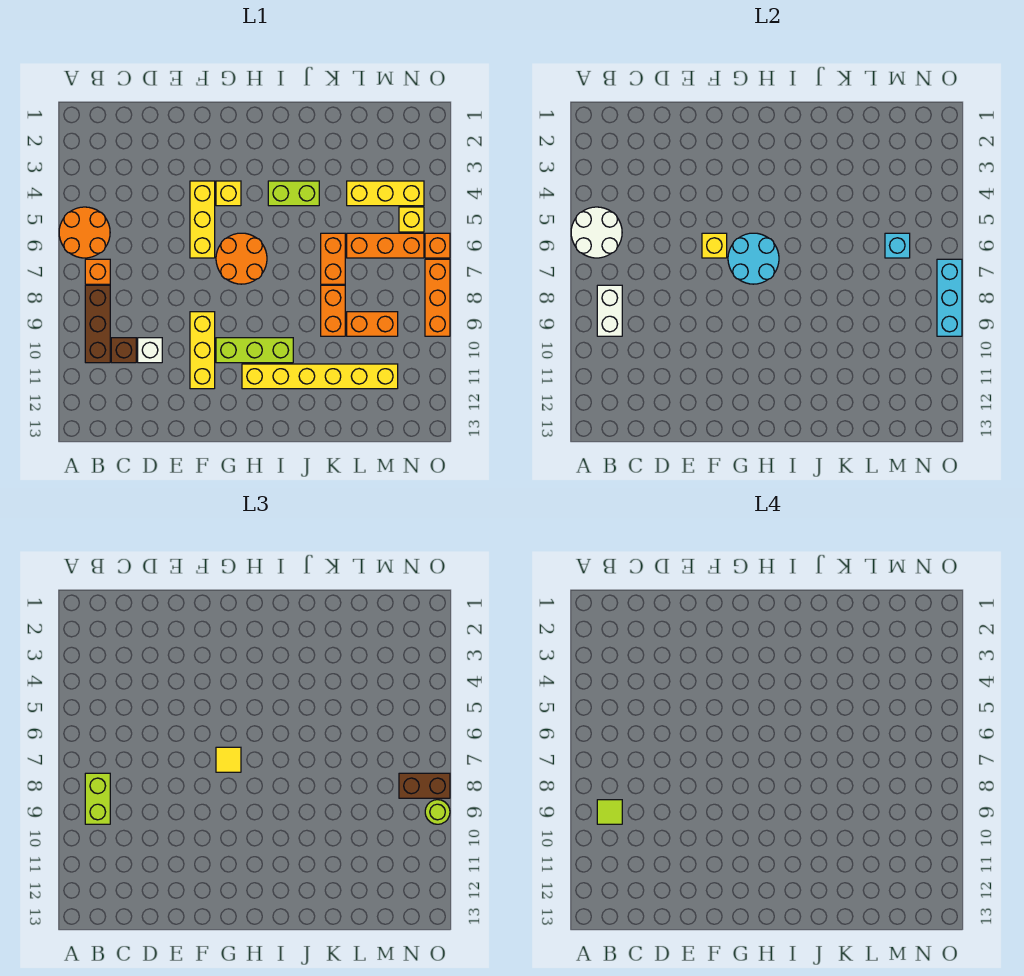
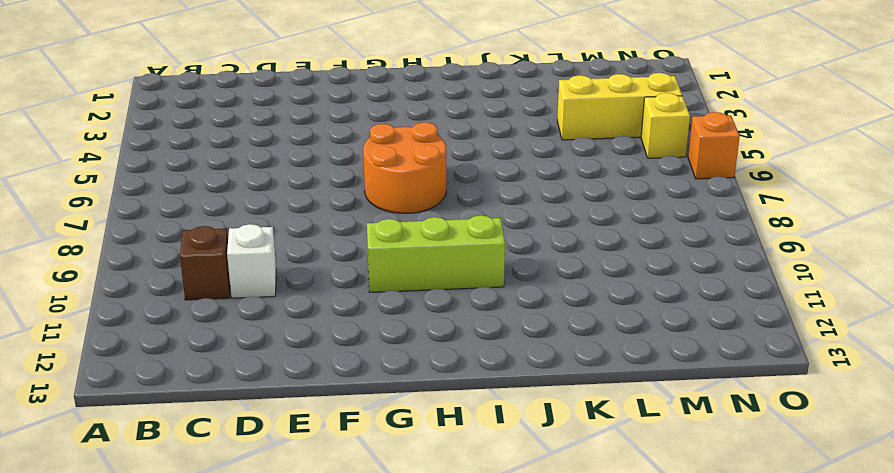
none -> orange 2x2 round brick [59,207,110,258]
none -> orange 1x1 brick [85,259,110,284]
none -> brown 1x3 brick [85,285,110,363]
none -> yellow 1x3 brick [190,181,215,258]

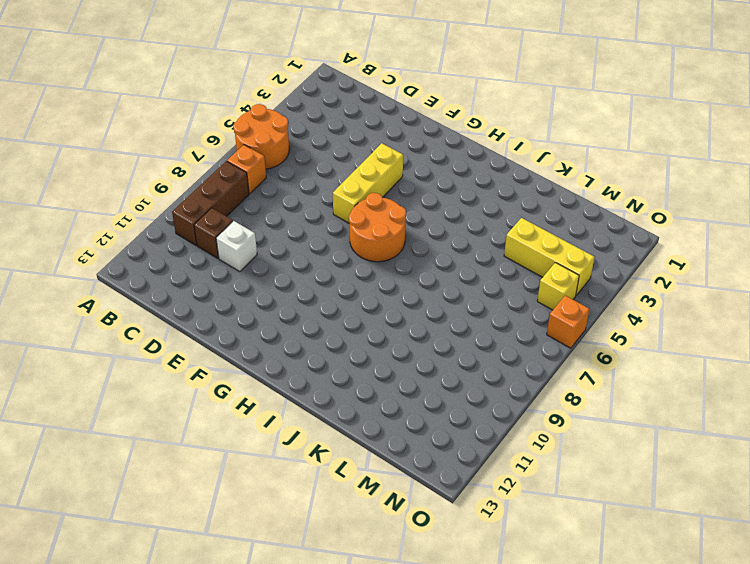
none -> yellow 1x3 brick [190,312,215,389]
none -> yellow 1x1 brick [216,181,241,206]
none -> lime 1x3 brick [216,338,293,363]
none -> yellow 1x6 brick [242,364,398,389]

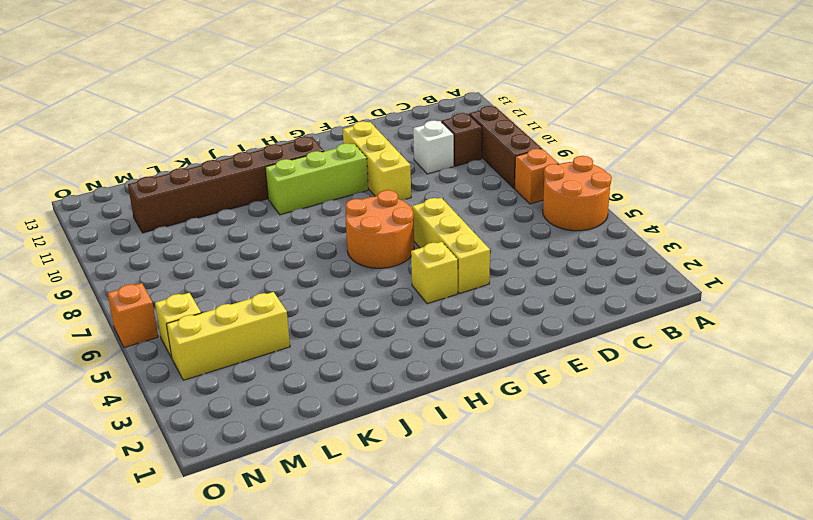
brown 1x6 brick [128,136,324,233] -> yellow 1x6 brick [242,364,398,389]
none -> lime 1x2 brick [268,181,319,206]
none -> orange 1x2 brick [321,233,345,284]
none -> orange 1x2 brick [321,285,345,336]
none -> orange 1x3 brick [347,233,424,258]

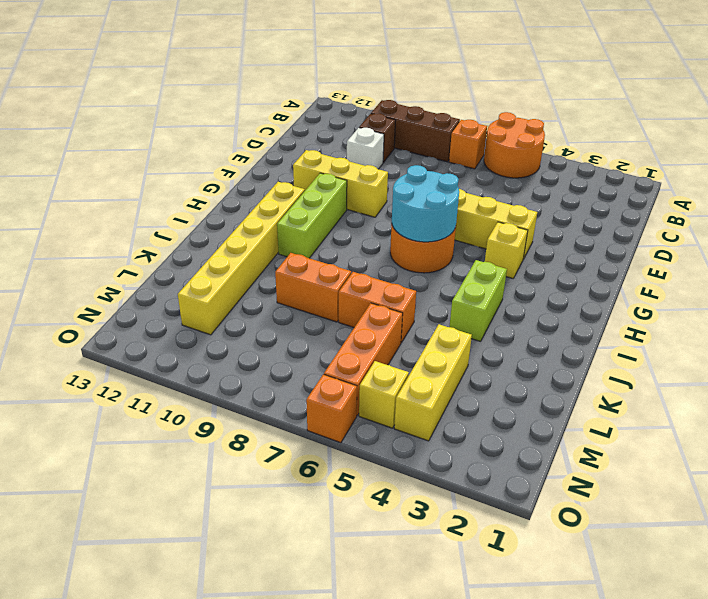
none -> orange 1x2 brick [347,312,398,336]
none -> orange 1x3 brick [425,259,450,336]
none -> white 2x2 round brick [571,207,622,258]
none -> white 1x2 brick [597,285,622,336]

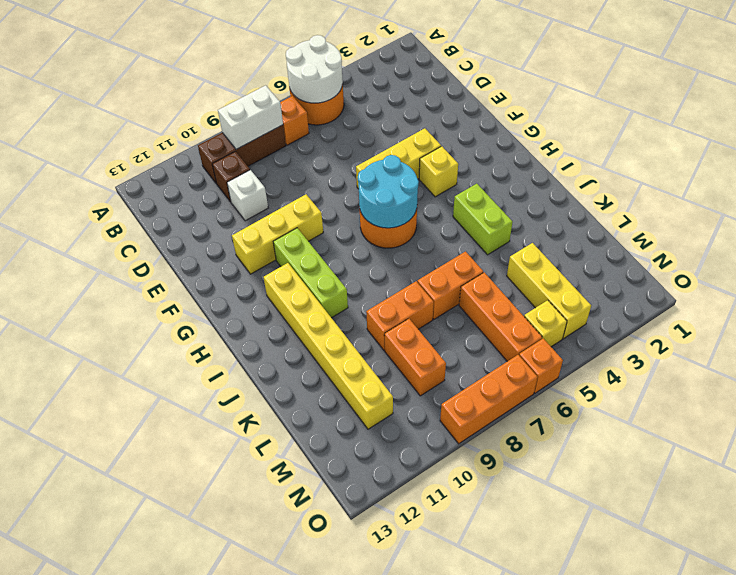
none -> yellow 1x1 brick [702,233,727,258]
none -> cyan 1x1 brick [885,233,910,258]
none -> cyan 1x3 brick [937,259,962,336]
none -> lime 1x2 brick [85,773,110,824]

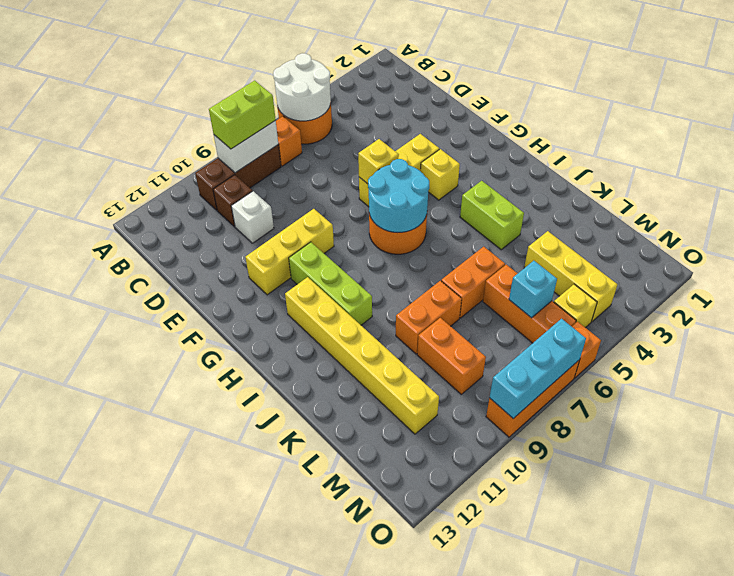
none -> yellow 1x1 tile [216,747,241,772]
none -> brown 1x2 brick [399,773,450,798]
none -> lime 1x1 round brick [425,800,450,824]
none -> lime 1x1 tile [597,800,622,824]

